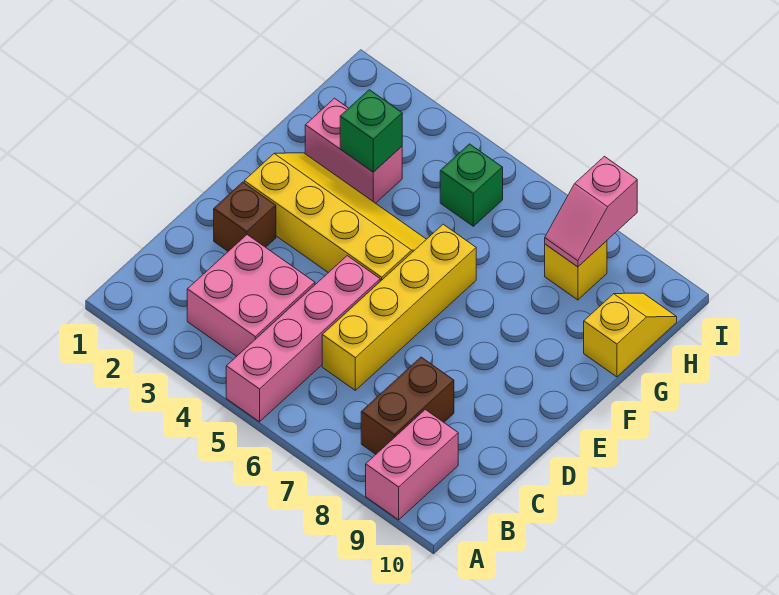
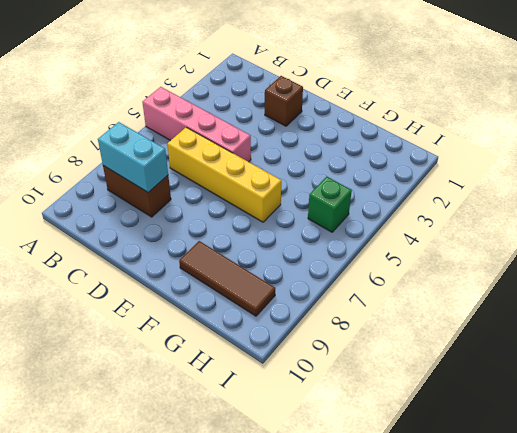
cyan 1x2 brick [98,122,168,192] -> none
brown 1x3 tile [179,241,275,316] -> none
none -> pink 1x2 brick [366,410,458,520]
none -> pink 2x2 brick [187,235,315,356]
none -> yellow 2x4 slope [244,153,426,281]

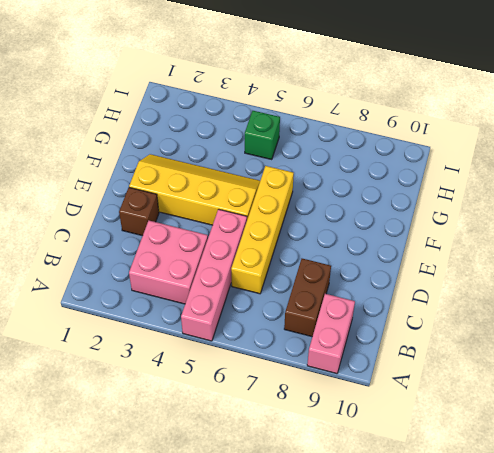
none -> pink 1x2 brick [305,98,402,203]
none -> yellow 1x2 slope [584,293,677,377]
none -> yellow 1x1 brick [545,241,607,300]

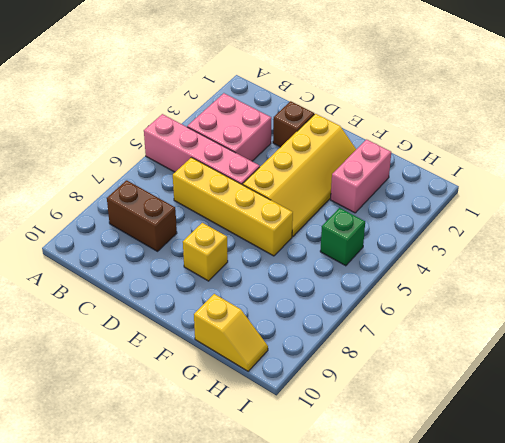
yellow 1x1 brick [183,223,228,281] -> yellow 1x1 brick moved to [545,241,607,300]
none -> pink 1x2 brick [366,410,458,520]
none -> green 1x1 brick [340,90,402,172]
none -> pink 1x2 slope [545,156,637,267]

